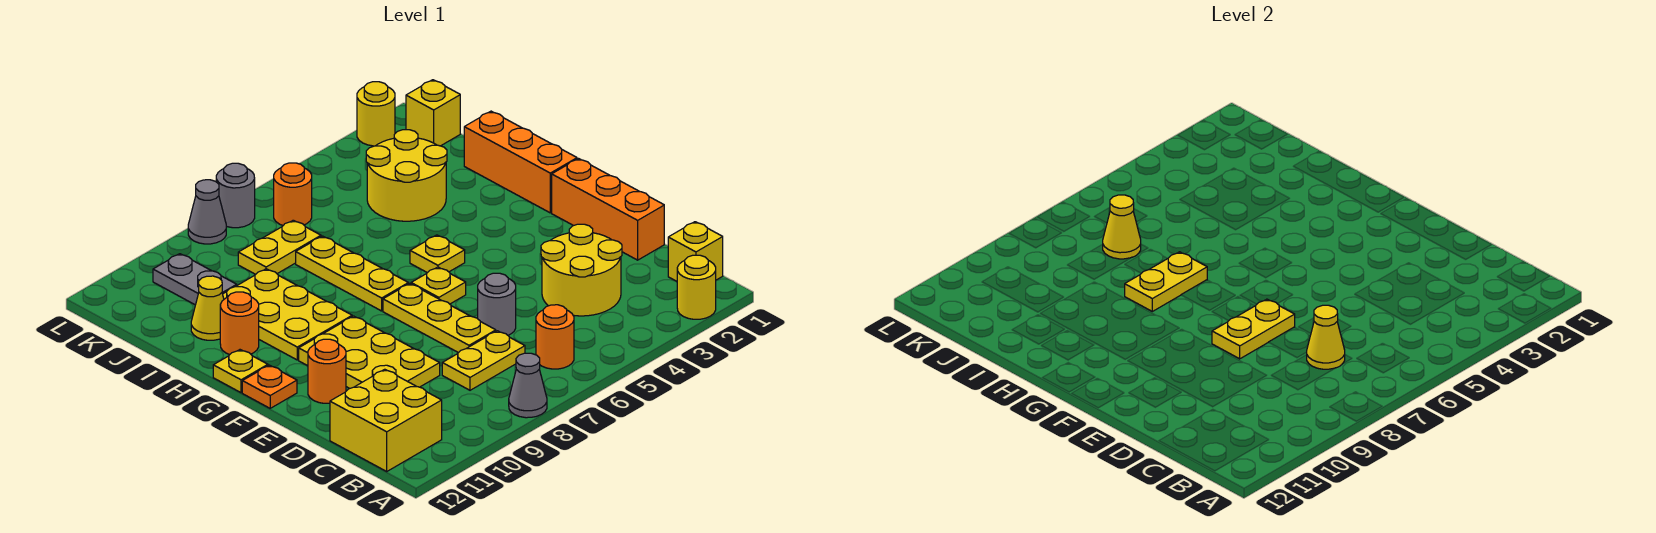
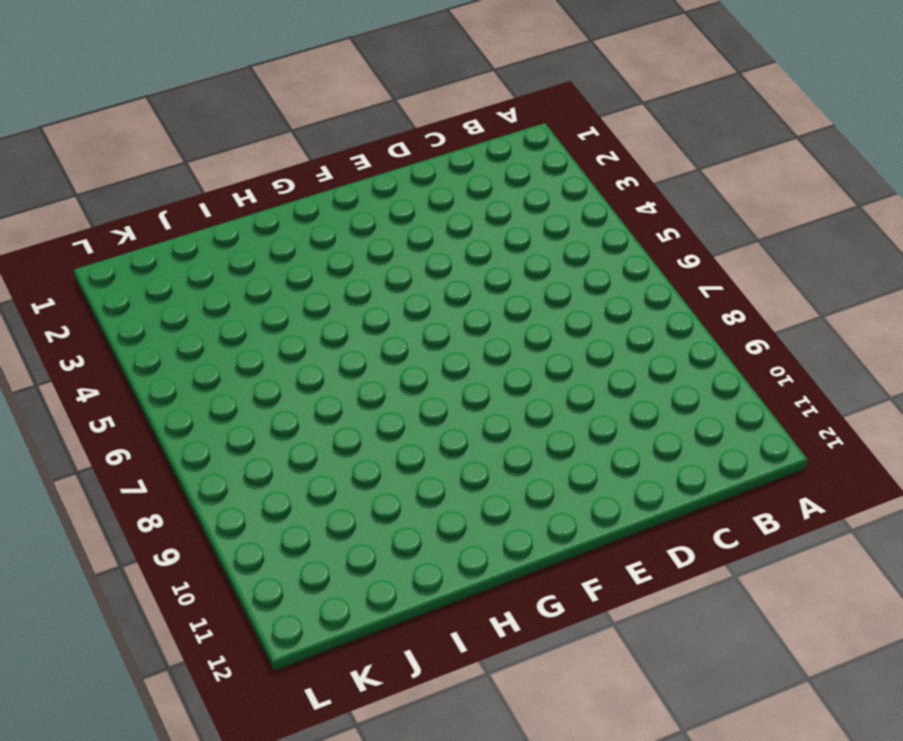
none -> yellow 1x1 round brick [677,255,716,319]
none -> grey 1x1 cone [509,353,547,418]
none -> yellow 1x1 brick [668,222,723,281]
none -> orange 1x1 round brick [536,305,574,369]

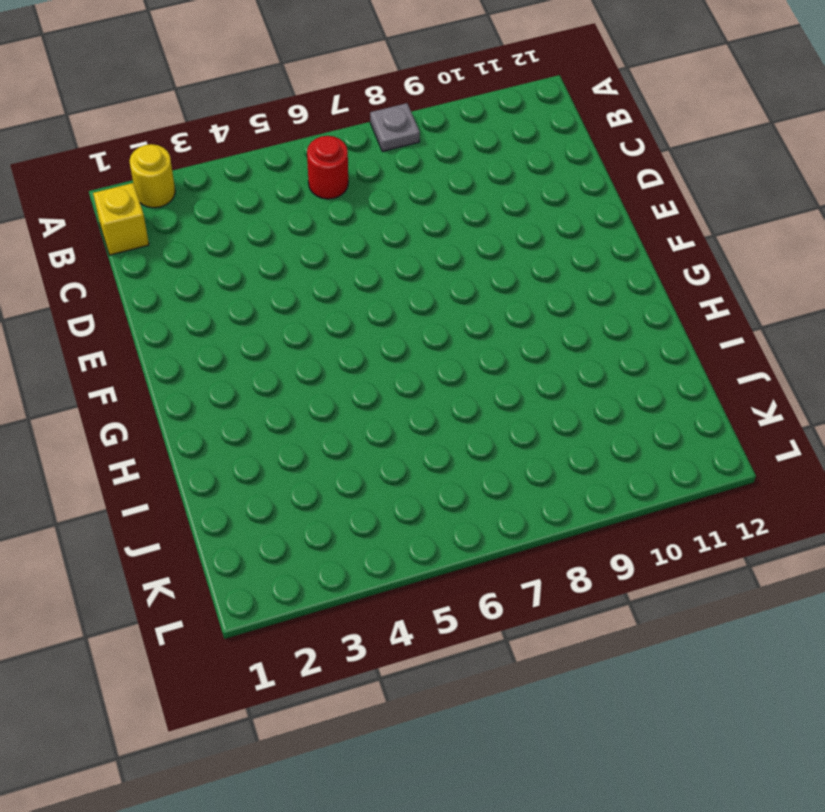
grey 1x1 plate [370,103,420,152] -> grey 1x1 cone [509,353,547,418]
red 1x1 round brick [307,136,348,199] -> orange 1x1 round brick [536,305,574,369]
none -> yellow 2x2 brick [330,369,442,471]
none -> yellow 2x2 round brick [541,224,622,316]
none -> yellow 1x2 plate [442,331,525,390]
none -> orange 1x3 brick [552,159,664,260]

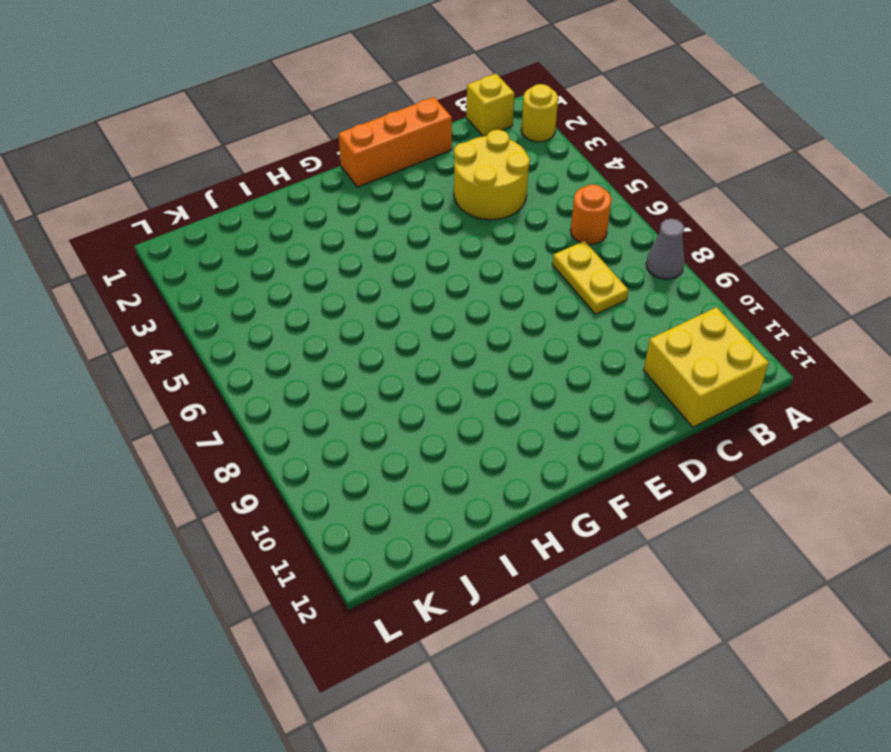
none -> grey 1x1 round brick [478,273,516,335]
none -> yellow 1x3 plate [383,283,496,353]
none -> yellow 2x3 plate [299,316,440,389]
none -> orange 1x1 round brick [308,339,346,403]

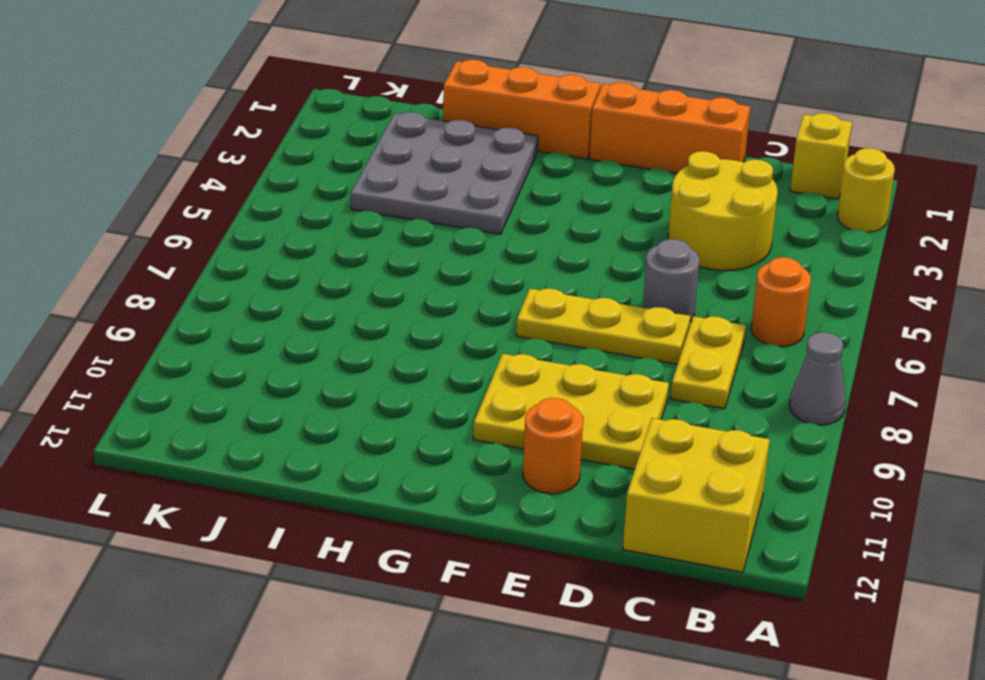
grey 3x3 plate [351,112,538,234] -> yellow 2x2 round brick [366,130,447,221]
none -> yellow 1x1 plate [411,267,466,304]
none -> orange 1x1 plate [242,365,297,408]
none -> yellow 1x1 plate [410,235,465,273]
none -> yellow 1x3 plate [296,236,408,311]

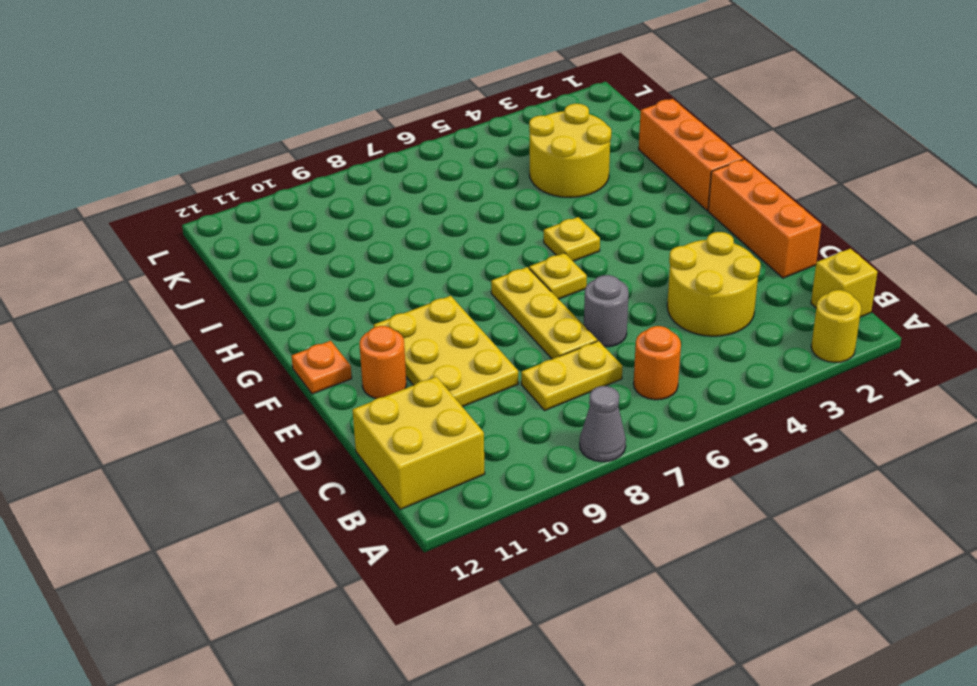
none -> yellow 1x3 plate [296,236,408,311]
none -> yellow 2x3 plate [223,269,352,360]
none -> yellow 1x1 plate [213,350,268,393]
none -> orange 1x1 round brick [220,292,259,355]

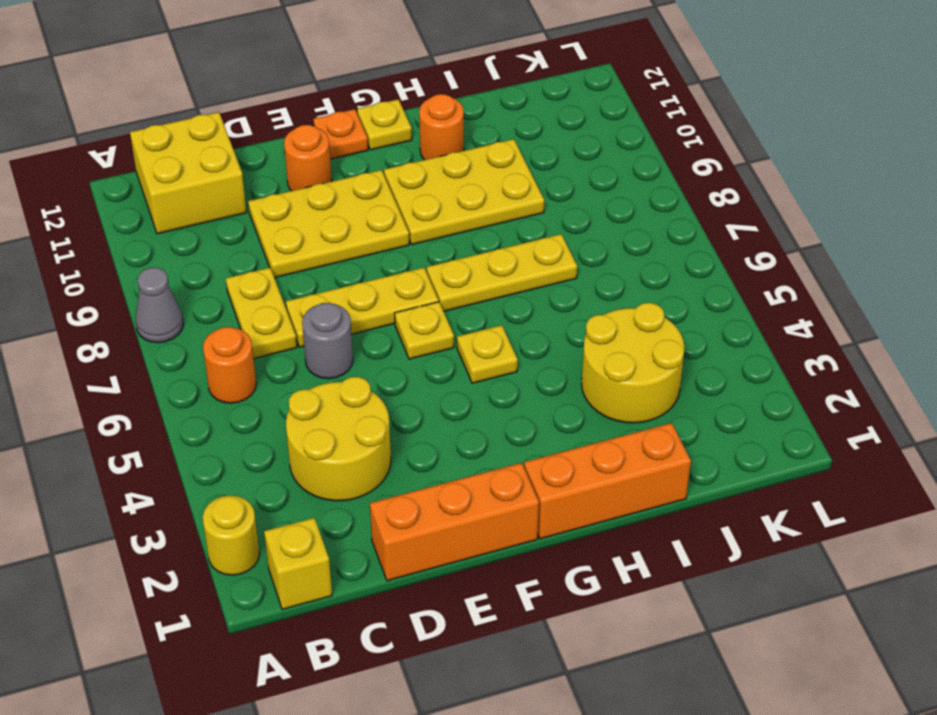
none -> yellow 1x1 cone [191,276,224,340]
none -> yellow 1x2 plate [238,220,321,274]
none -> grey 1x2 plate [153,254,237,305]
none -> yellow 1x1 brick [406,80,460,146]

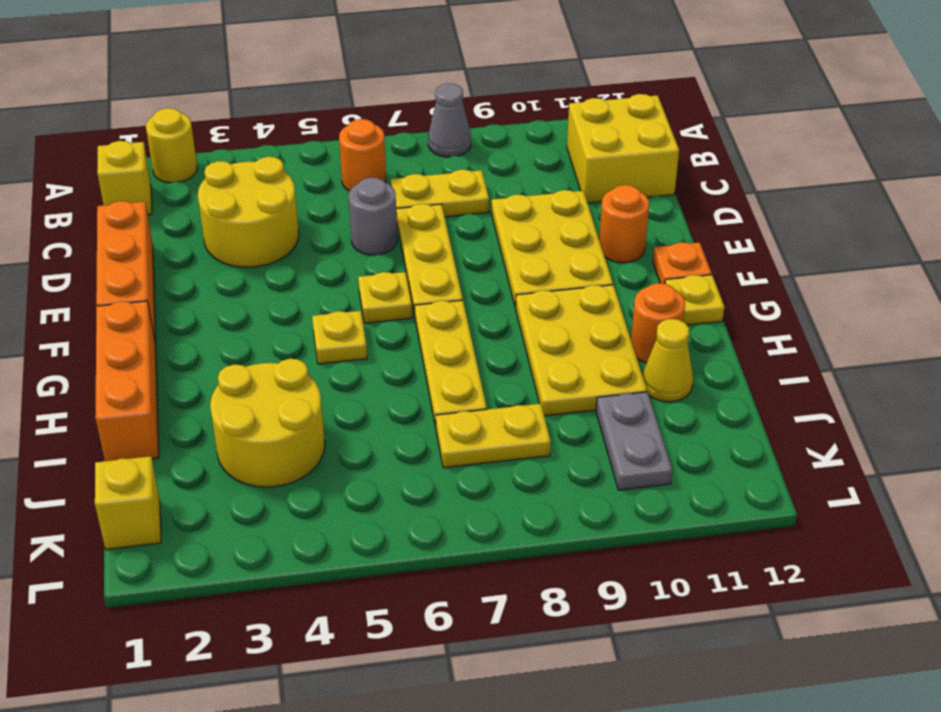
none -> orange 1x1 round brick [274,163,312,225]
none -> yellow 1x1 round brick [357,82,395,146]
none -> grey 1x1 round brick [216,163,255,228]
none -> grey 1x1 cone [188,180,226,244]

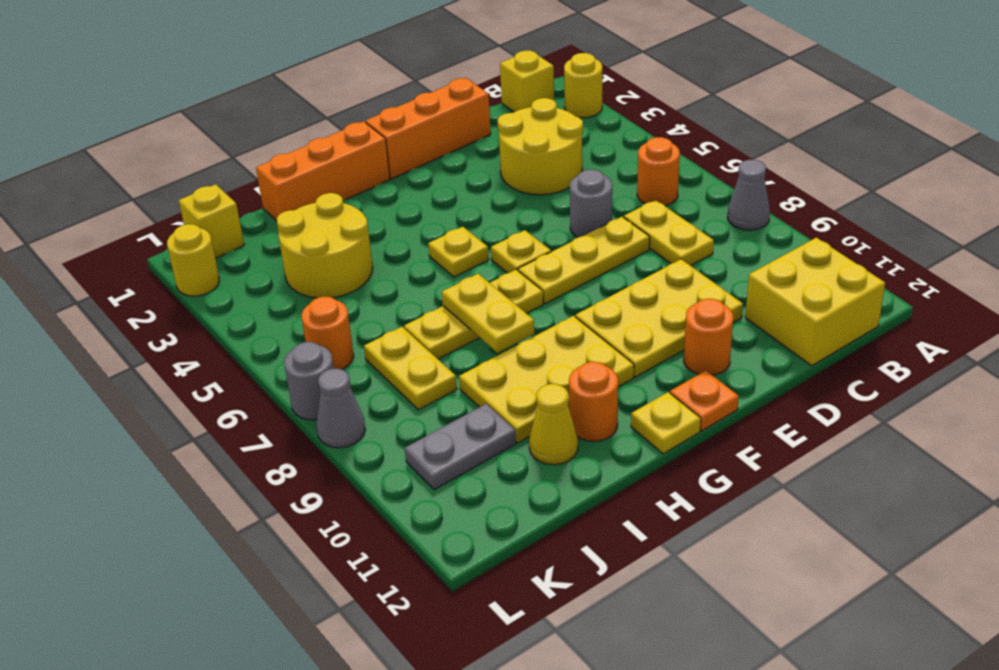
none -> yellow 1x1 cone [1307,305,1345,369]
none -> yellow 1x2 plate [1212,299,1295,359]
none -> yellow 1x1 cone [1103,195,1141,259]

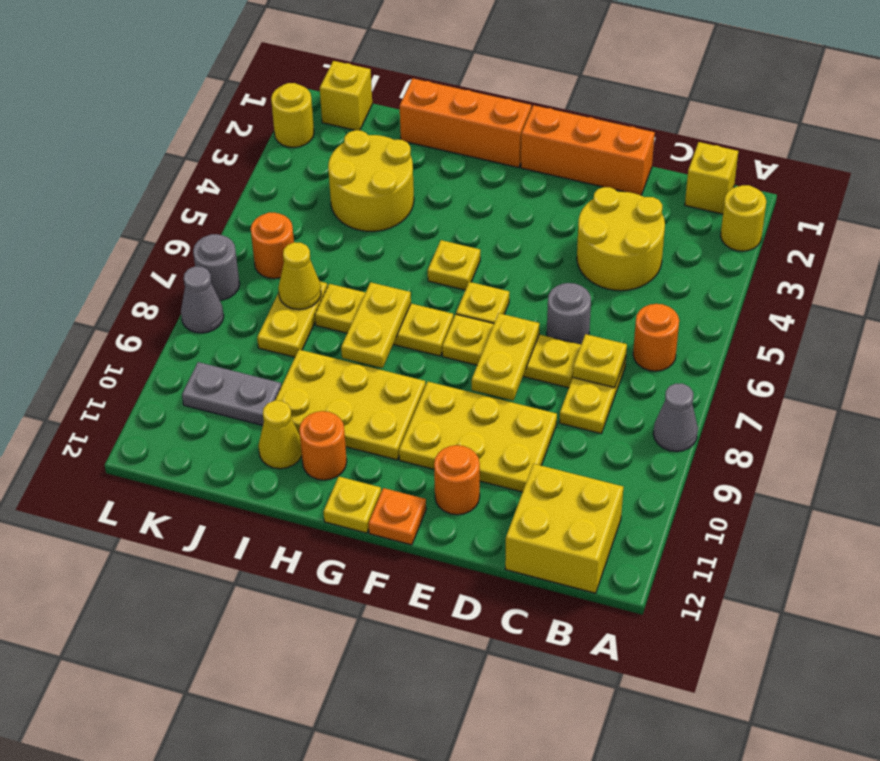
yellow 1x1 plate [573,334,627,388] -> yellow 1x1 cone [1307,305,1345,369]

